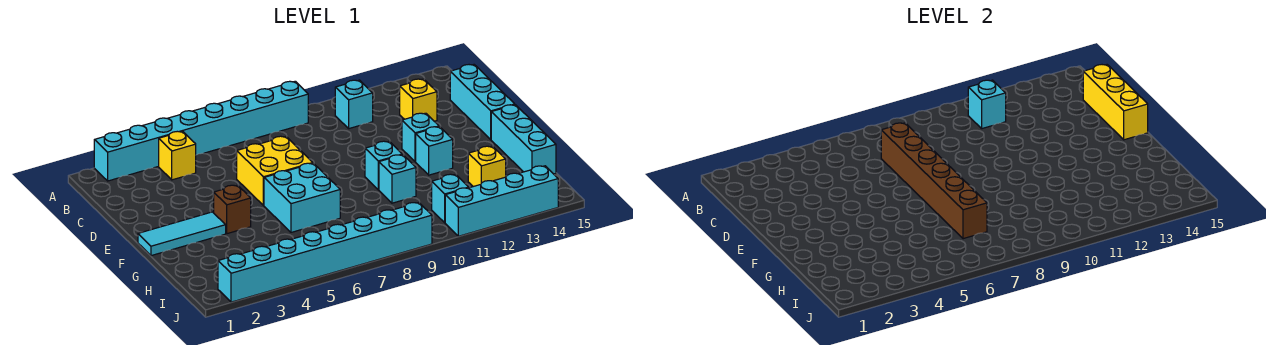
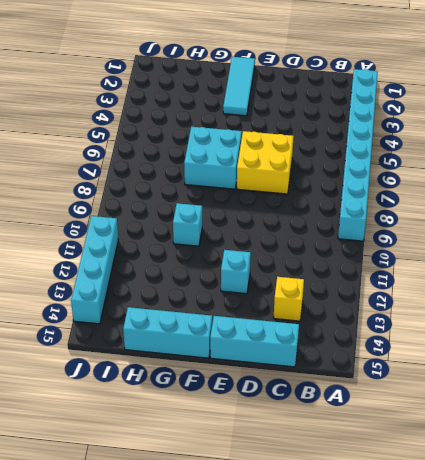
none -> yellow 1x1 brick [159,131,196,180]
none -> cyan 1x1 brick [335,80,373,129]
none -> brown 1x1 brick [214,185,251,234]

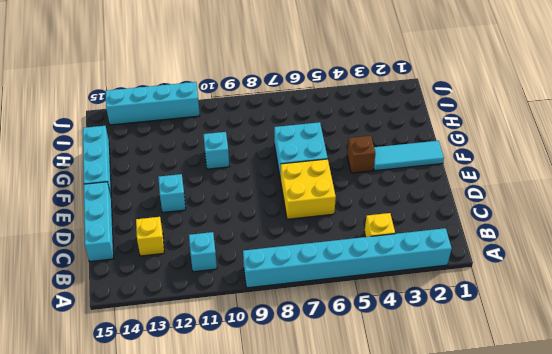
none -> cyan 1x1 brick [365,141,402,190]
none -> cyan 1x1 brick [416,127,453,175]
none -> yellow 1x1 brick [468,146,506,187]

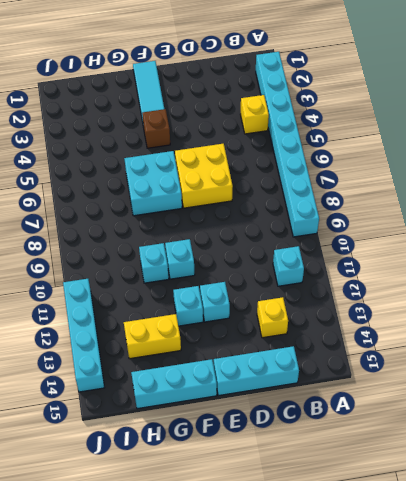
yellow 1x2 brick [124,314,181,359] -> yellow 1x1 brick [468,146,506,187]
none -> cyan 1x1 brick [432,174,469,223]
none -> cyan 1x8 brick [218,202,432,302]
none -> cyan 1x1 brick [968,80,1006,129]

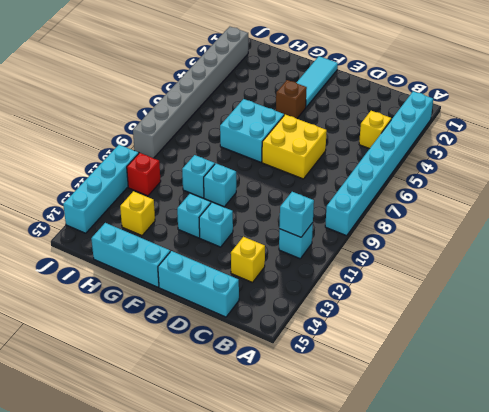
red 1x1 brick [127,153,161,196] -> cyan 1x1 brick [432,174,469,223]
grey 1x8 brick [133,27,248,158] -> cyan 1x8 brick [218,202,432,302]
none -> brown 1x6 brick [881,123,987,239]
none -> yellow 1x3 brick [1083,65,1148,140]

